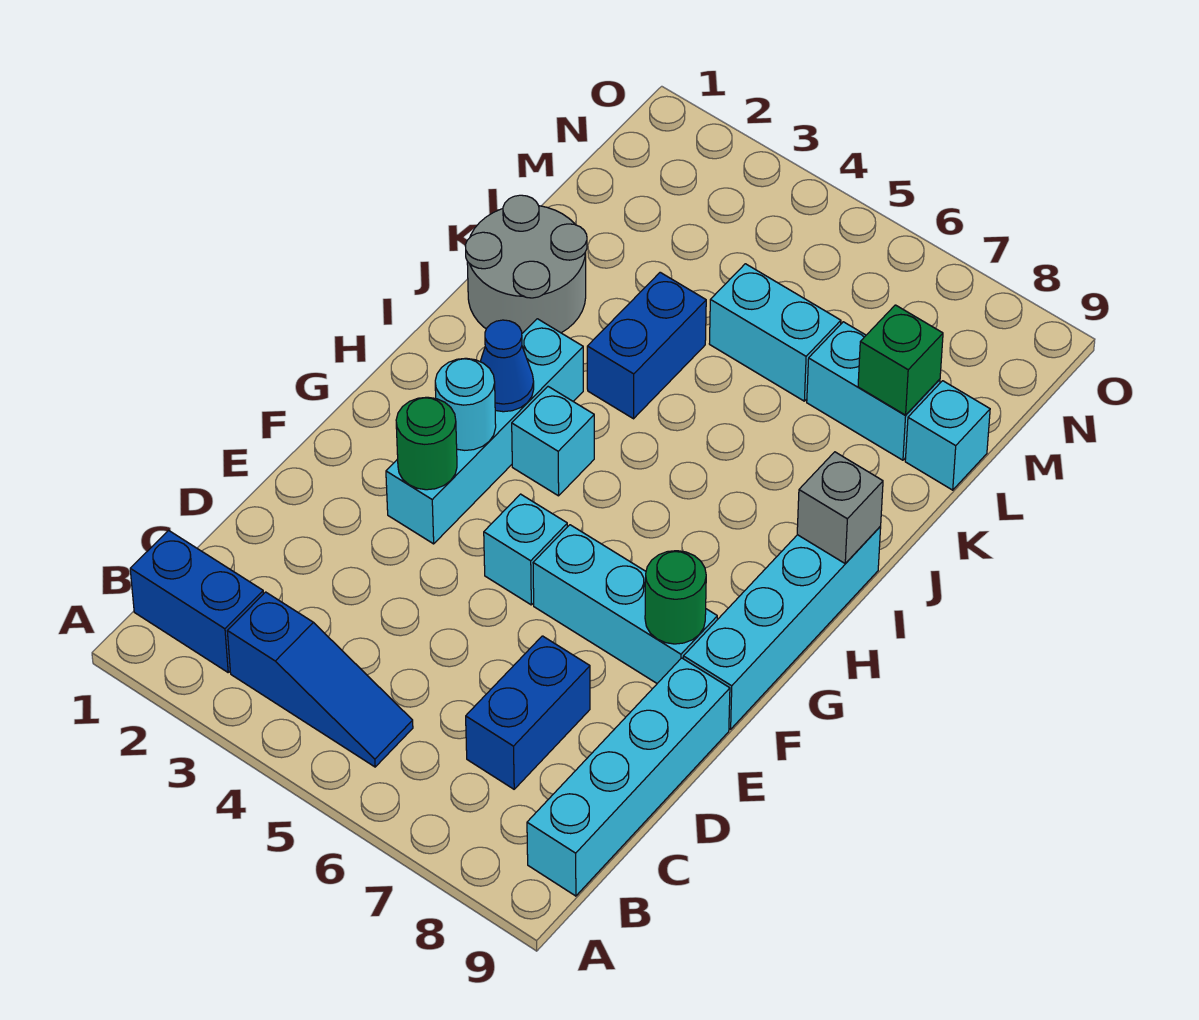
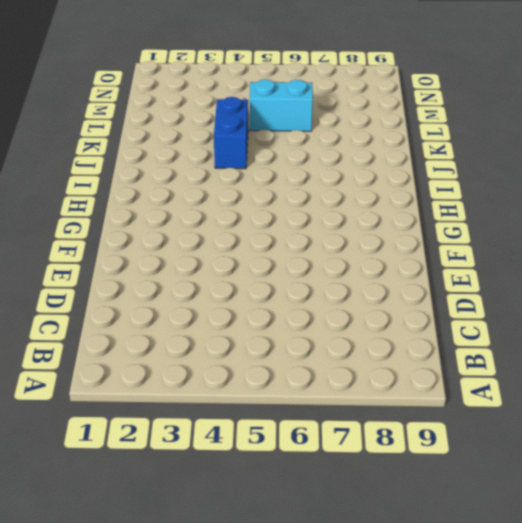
none -> blue 1x2 brick [130,530,263,672]
none -> blue 1x3 slope [227,592,413,767]
none -> cyan 1x4 brick [527,658,730,896]

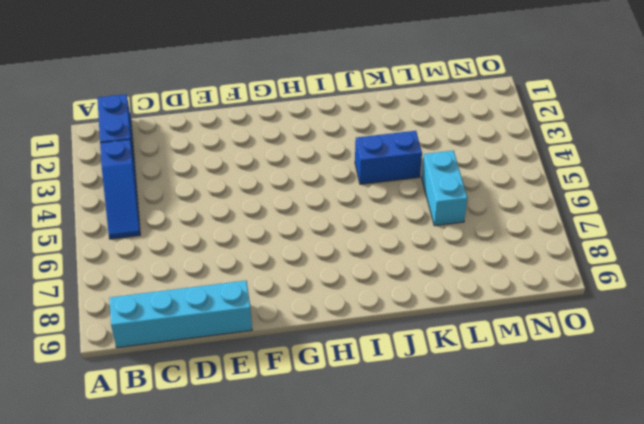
none -> blue 1x2 brick [466,636,590,789]
none -> cyan 1x4 brick [386,319,583,544]
none -> cyan 1x1 brick [484,494,567,605]

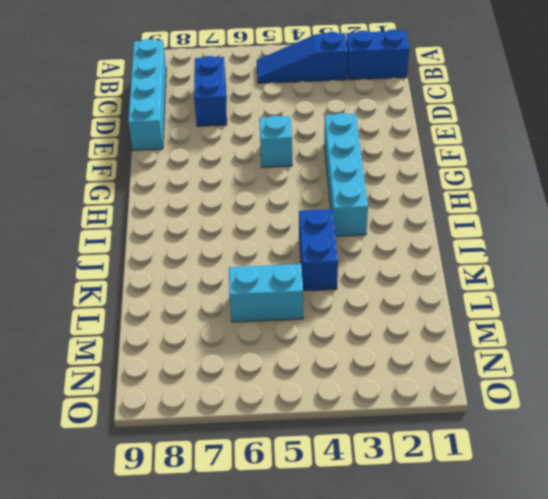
none -> cyan 1x3 brick [533,525,717,683]
none -> cyan 1x4 brick [683,527,881,729]
none -> cyan 1x1 brick [512,387,594,496]

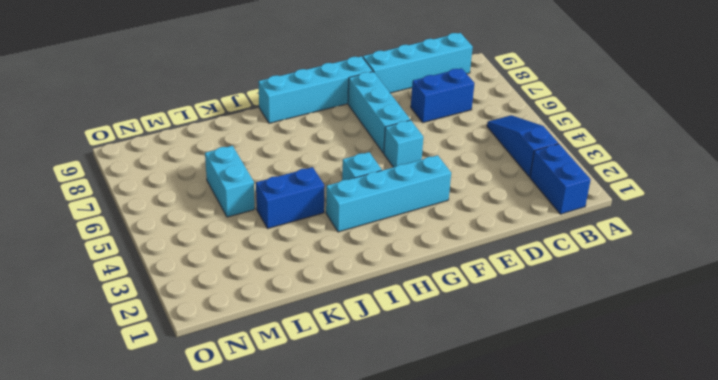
none -> grey 2x2 round brick [465,195,587,333]
none -> cyan 1x2 brick [807,322,940,460]
none -> cyan 1x1 brick [905,381,990,490]

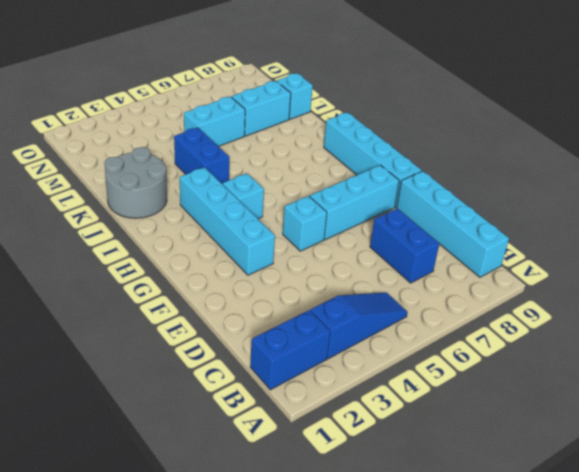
none -> green 1x1 round brick [396,397,457,490]
none -> green 1x1 round brick [645,551,706,644]
none -> cyan 1x1 round brick [435,358,496,450]

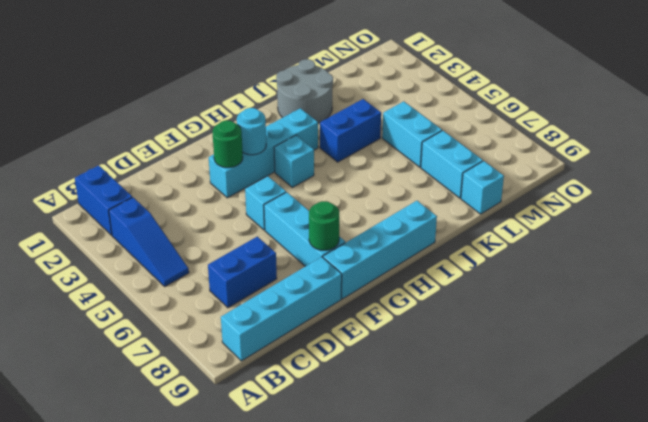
none -> blue 1x1 cone [480,320,534,412]
none -> grey 1x1 brick [797,452,883,564]
none -> green 1x1 brick [858,305,943,415]

